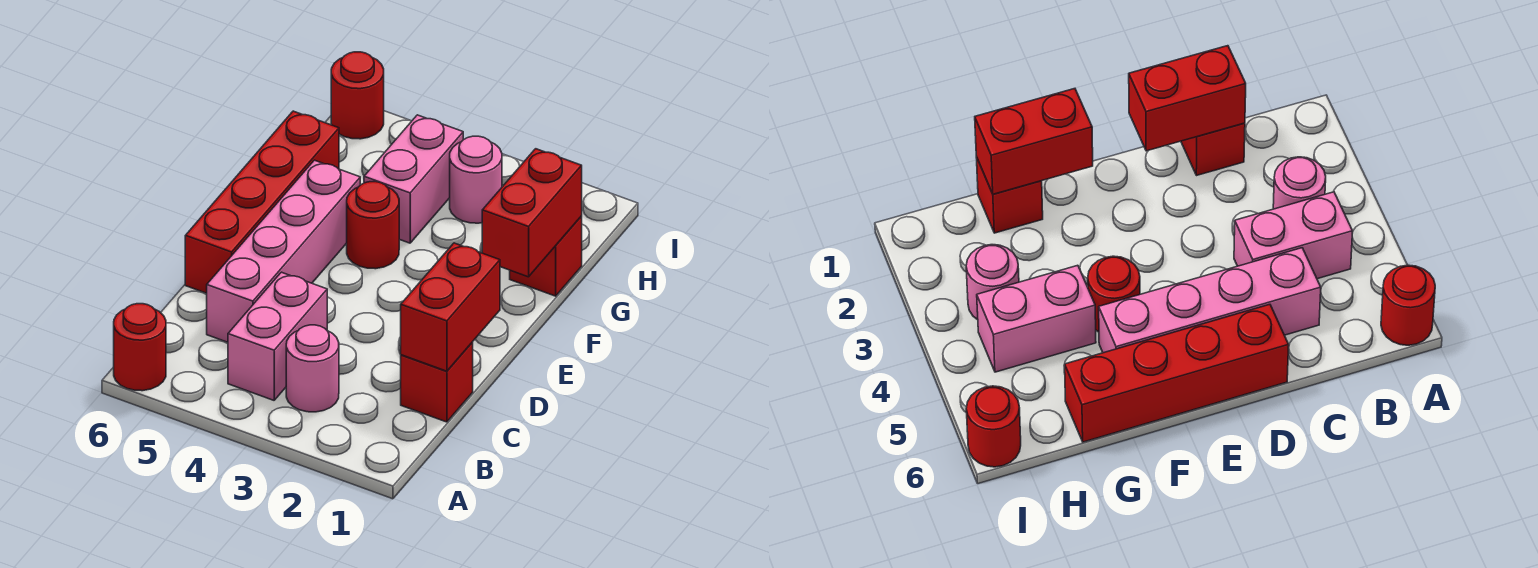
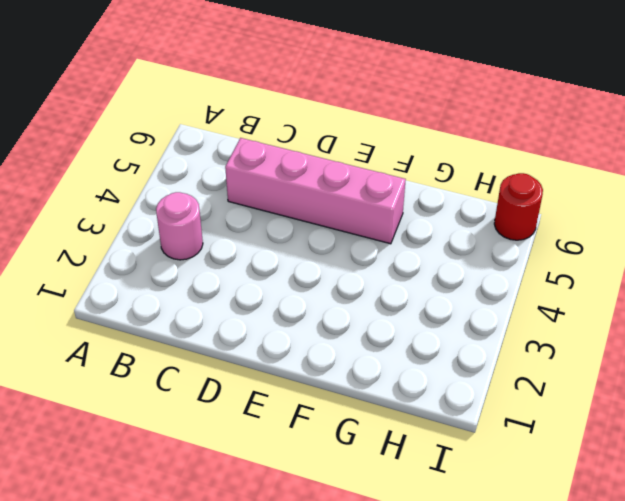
none -> red 1x1 round brick [114,304,166,391]
none -> pink 1x2 brick [228,272,327,400]
none -> red 1x1 brick [401,342,473,422]

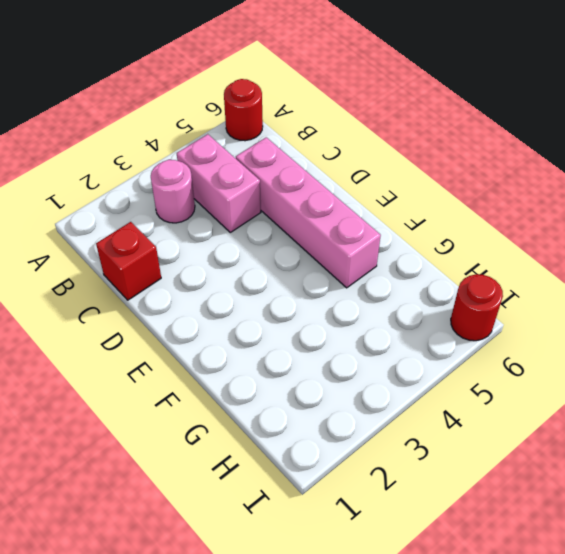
none -> red 1x4 brick [185,111,339,293]
none -> red 1x1 round brick [347,182,399,269]
none -> red 1x1 brick [510,216,582,296]

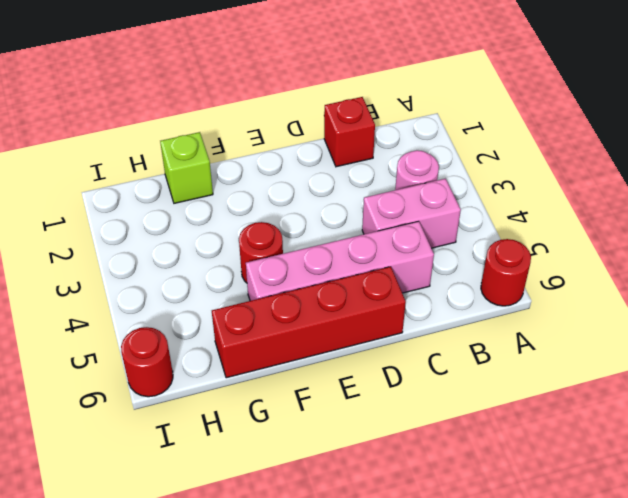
lime 1x1 brick [160,132,213,203] -> red 1x1 brick [510,216,582,296]
none -> pink 1x2 brick [364,115,463,243]
none -> pink 1x1 round brick [450,136,502,223]
none -> red 1x2 brick [401,243,500,371]

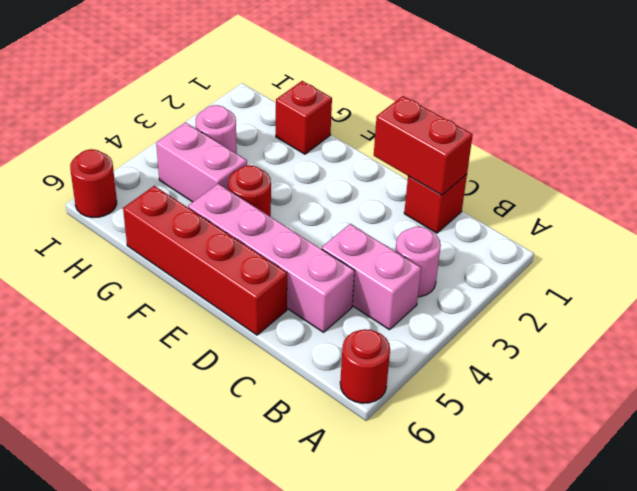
none -> red 1x2 brick [482,149,582,277]

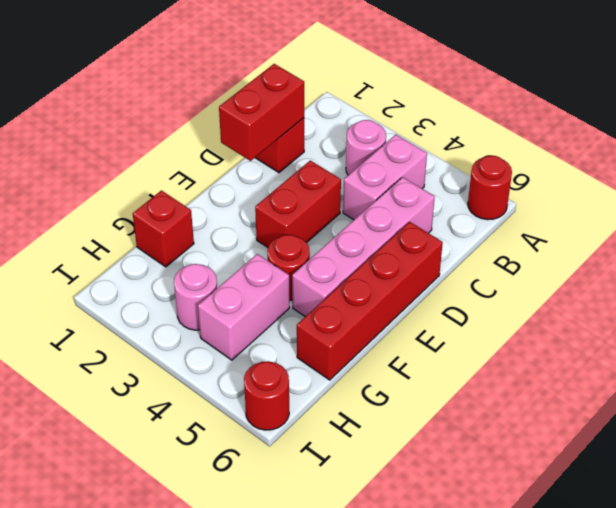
red 1x2 brick [255,160,341,247] -> red 1x2 brick moved to [482,149,582,277]

